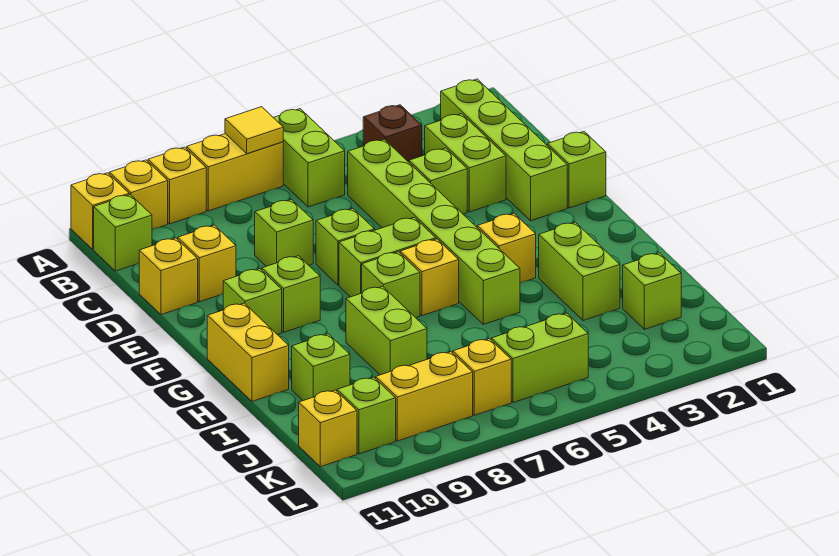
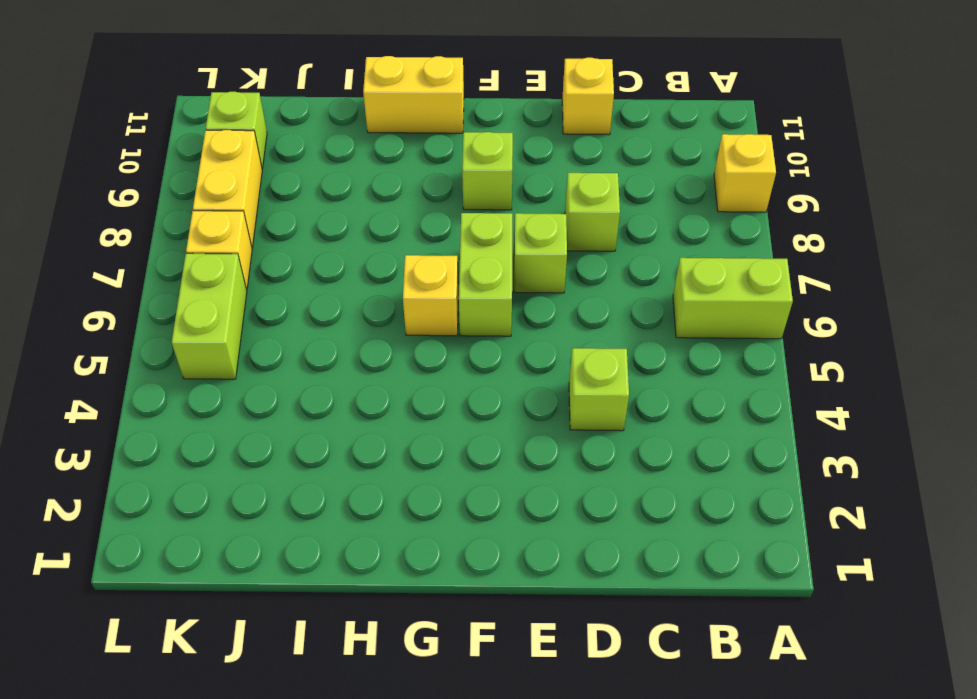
none -> yellow 1x2 brick [187,134,283,211]
none -> yellow 1x1 brick [109,160,168,229]
none -> yellow 1x1 brick [71,173,129,249]
none -> lime 1x4 brick [441,79,567,221]

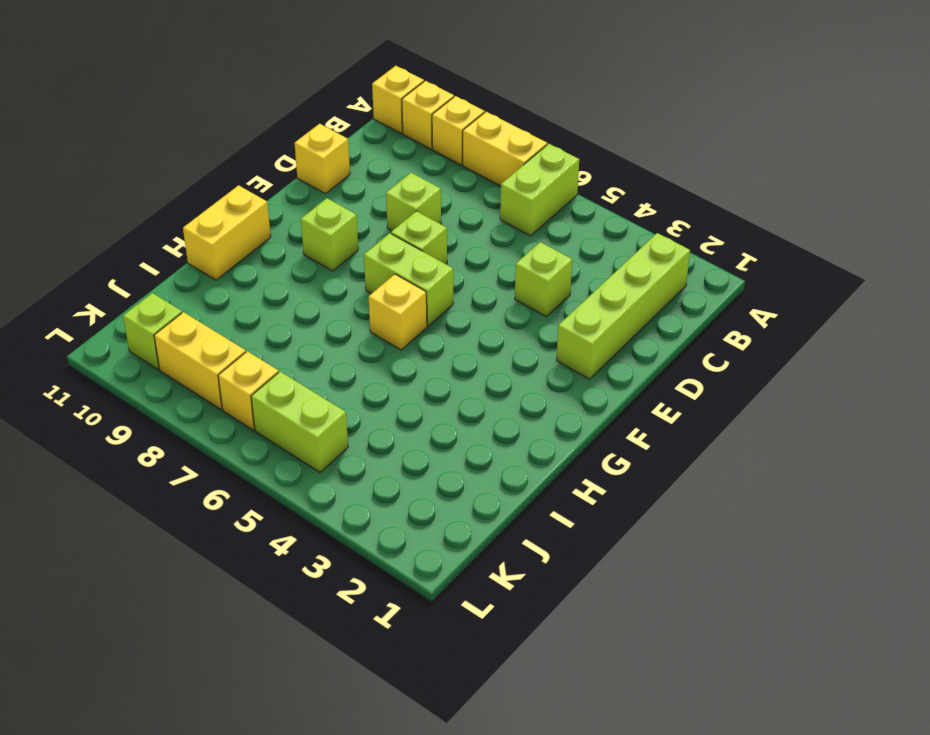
none -> brown 1x1 brick [363,105,422,162]
none -> lime 1x1 brick [94,195,152,271]
none -> lime 1x2 brick [425,114,506,212]
none -> lime 1x6 brick [348,139,520,324]

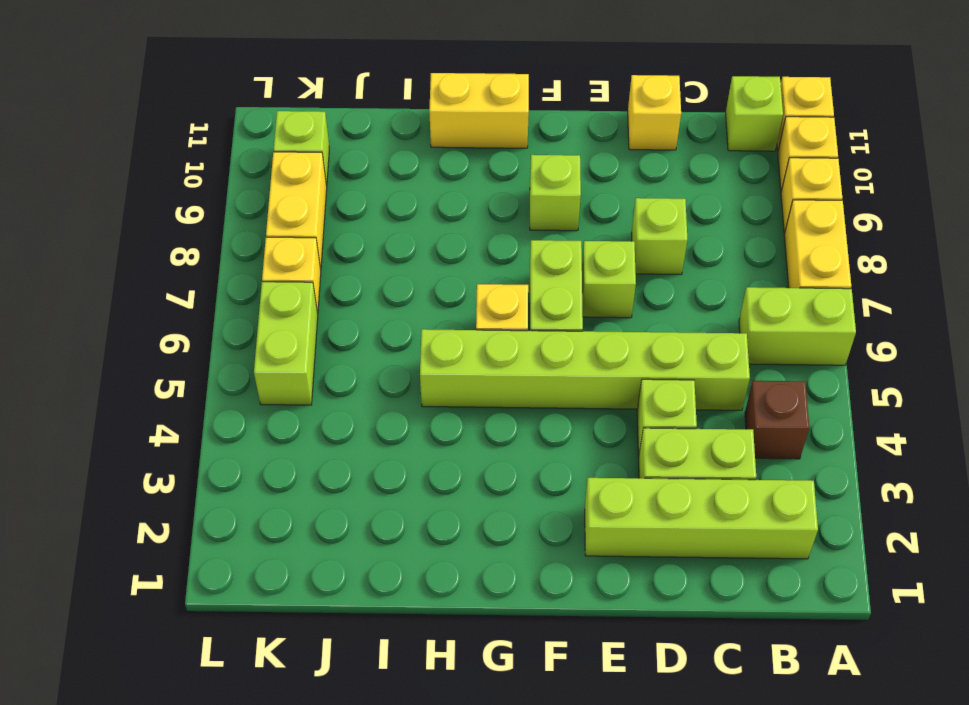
none -> yellow 1x1 brick [178,225,236,302]
none -> lime 1x1 brick [547,132,606,208]
none -> lime 1x1 brick [223,269,282,335]
none -> yellow 1x1 brick [477,213,536,283]

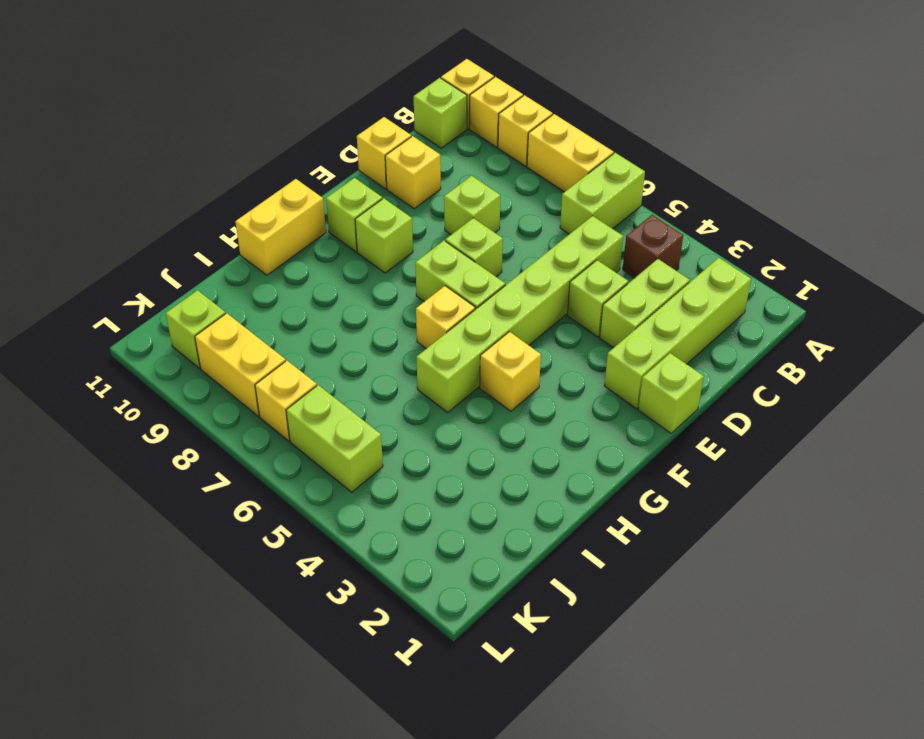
none -> lime 1x1 brick [362,252,420,318]
none -> lime 1x2 brick [539,222,620,321]
none -> lime 1x2 brick [346,286,427,375]
none -> lime 1x1 brick [292,334,350,401]

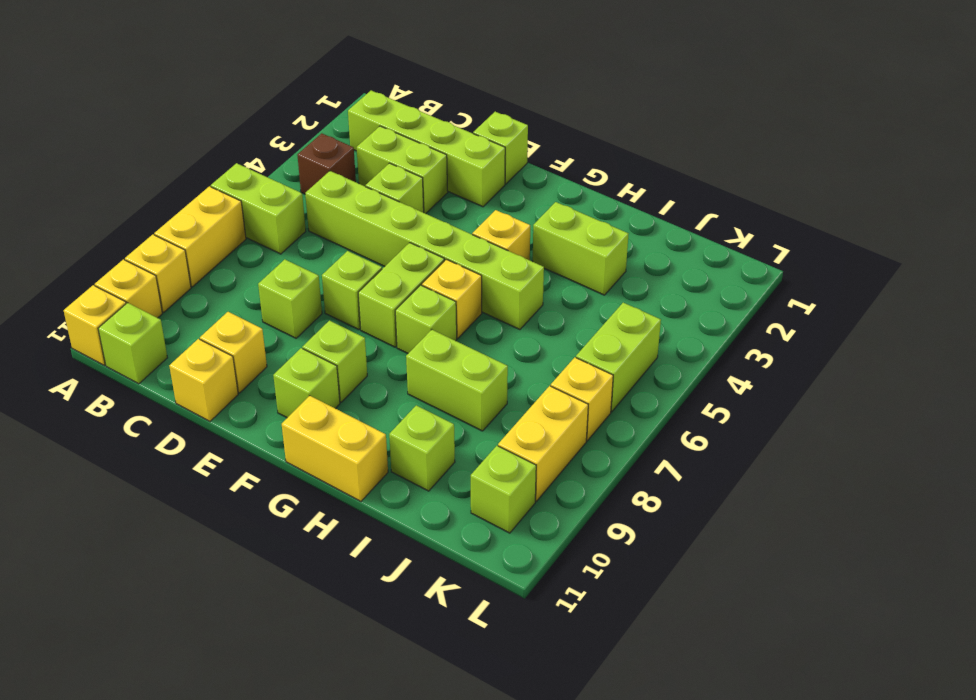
none -> lime 1x1 brick [623,253,681,329]
none -> yellow 1x1 brick [299,390,357,467]
none -> yellow 1x1 tile [225,107,283,154]

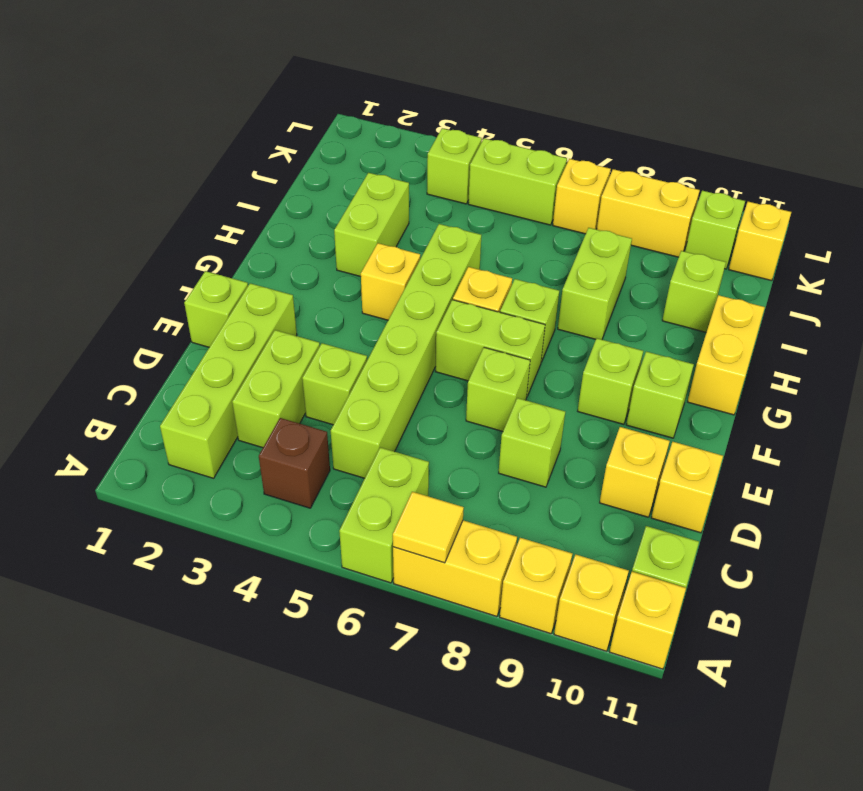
lime 1x1 brick [427,128,482,204] -> lime 1x1 brick moved to [623,253,681,329]

